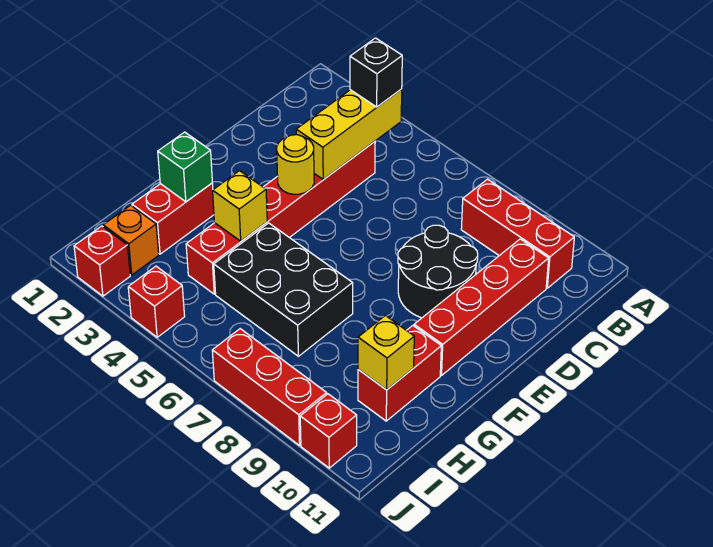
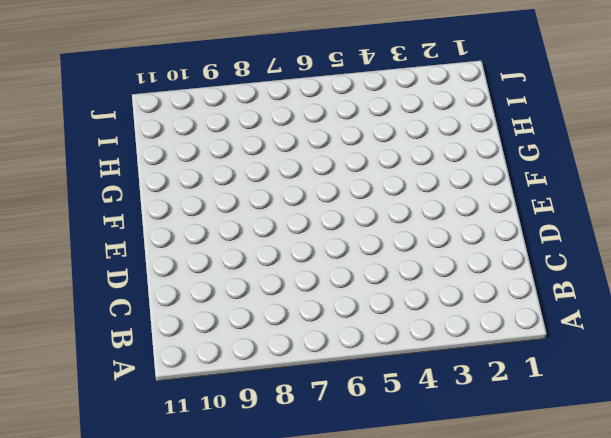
none -> red 1x3 brick [461,179,574,288]
none -> red 1x6 brick [186,142,375,294]
none -> red 1x4 brick [414,239,549,375]

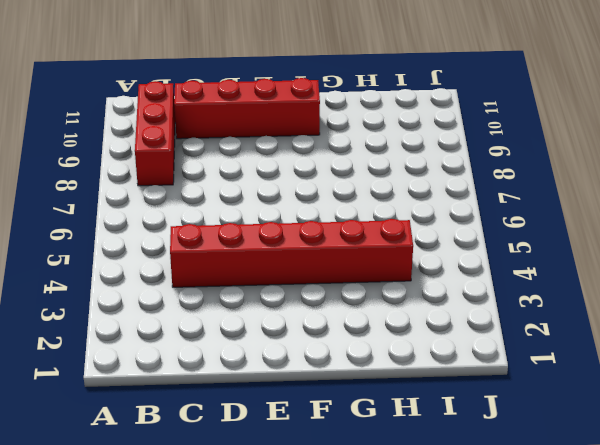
none -> black 2x2 round brick [398,225,478,318]
none -> red 1x2 brick [132,183,214,254]
none -> black 2x3 brick [214,223,353,356]

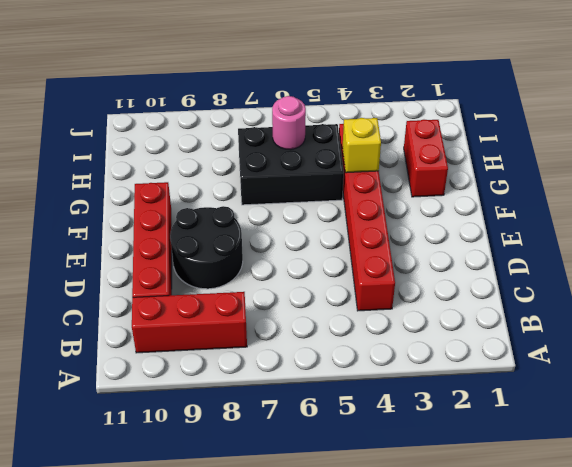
pink 1x1 round brick [272,96,306,149] -> none
none -> red 1x2 brick [358,326,441,421]
none -> orange 1x1 brick [103,205,159,275]
none -> red 1x1 brick [74,226,130,296]

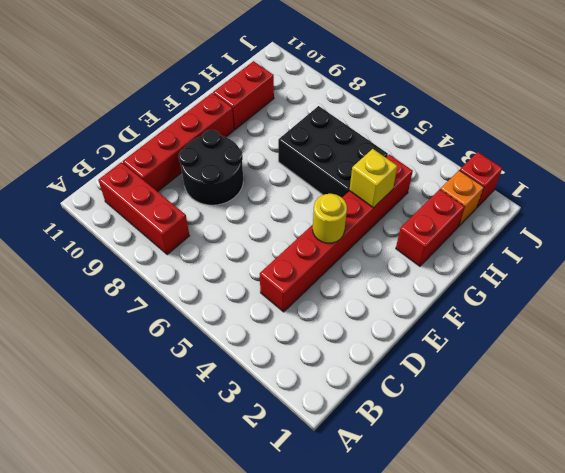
none -> red 1x1 brick [128,266,185,337]
none -> red 1x3 brick [212,329,327,445]
none -> red 1x1 brick [300,394,357,468]

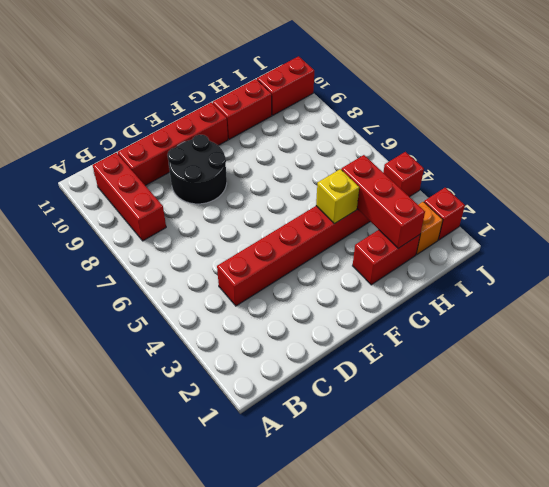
red 1x3 brick [341,155,425,248] -> red 1x3 brick moved to [212,329,327,445]
red 1x2 brick [257,56,314,115] -> red 1x1 brick [300,394,357,468]
none -> black 2x3 brick [214,223,353,356]
none -> yellow 1x3 brick [296,89,402,180]
none -> yellow 1x1 round brick [277,135,314,194]

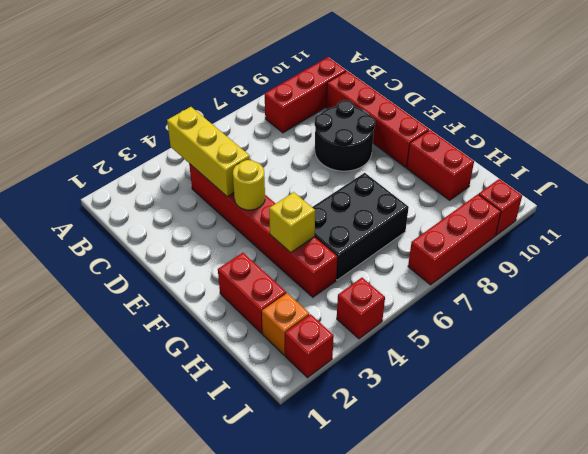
none -> green 1x1 brick [158,132,212,202]
none -> yellow 1x1 brick [358,316,414,390]
none -> black 1x1 brick [350,38,402,107]

